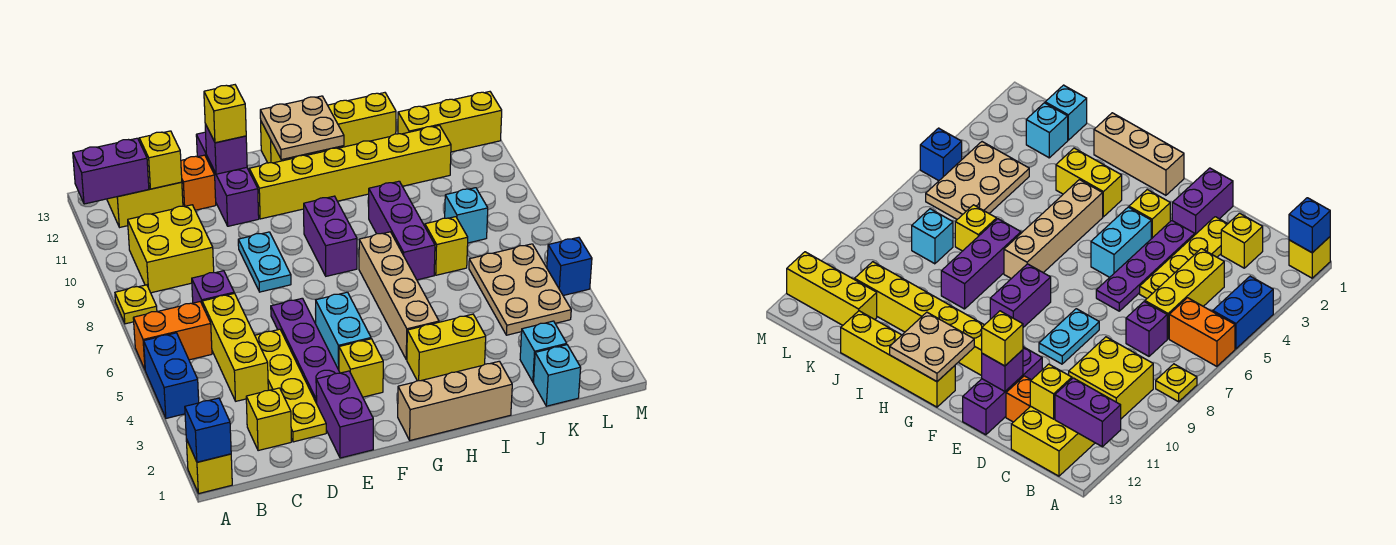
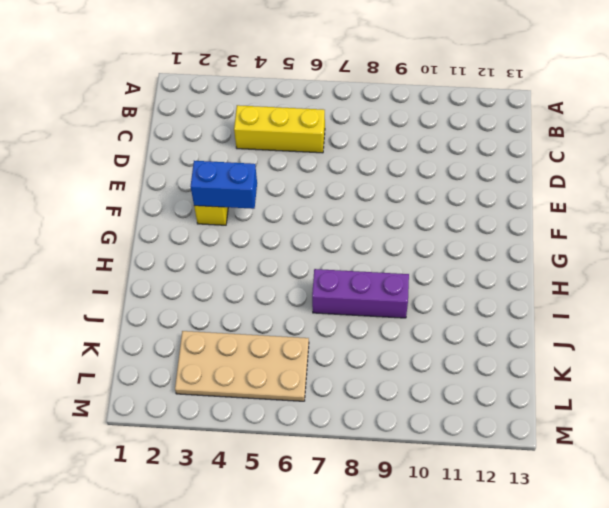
blue 1x2 brick [191,161,257,209] -> blue 1x2 brick moved to [144,333,199,418]
tan 2x4 plate [175,331,309,401] -> tan 2x3 plate [469,244,571,335]
none -> yellow 1x1 brick [186,439,232,494]
none -> orange 1x2 brick [133,302,212,369]
none -> yellow 1x1 plate [115,285,157,324]
none -> yellow 2x2 brick [128,205,214,293]

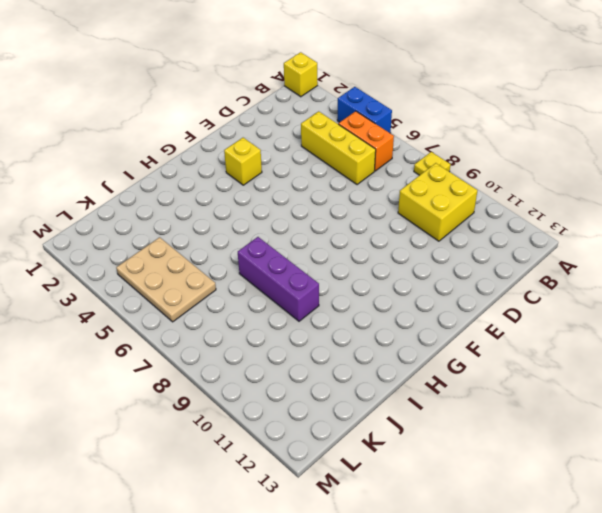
orange 1x2 brick [338,111,394,171] -> orange 1x2 brick turned to [133,302,212,369]
none -> yellow 2x2 brick [107,182,183,227]
none -> yellow 1x1 brick [246,388,291,451]
none -> purple 1x1 brick [192,271,234,303]
none -> yellow 1x4 plate [255,329,326,442]

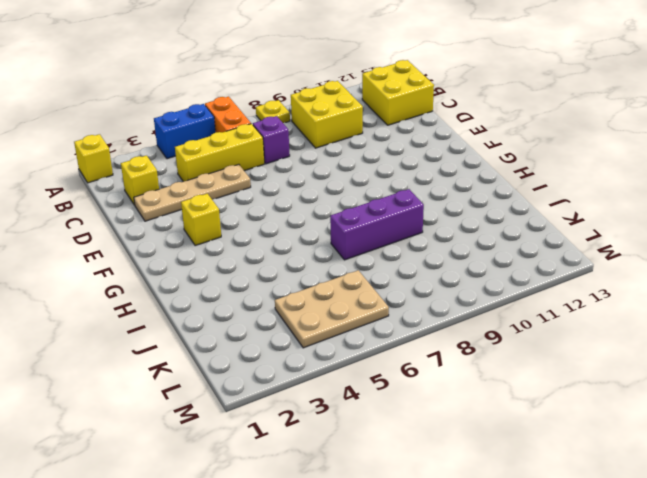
tan 1x4 plate [134,164,251,221] -> yellow 1x4 plate [255,329,326,442]
none -> orange 1x1 brick [181,155,216,210]
none -> purple 1x2 brick [316,371,373,458]
none -> purple 1x4 plate [271,298,340,403]
none -> cyan 1x2 plate [238,232,291,292]

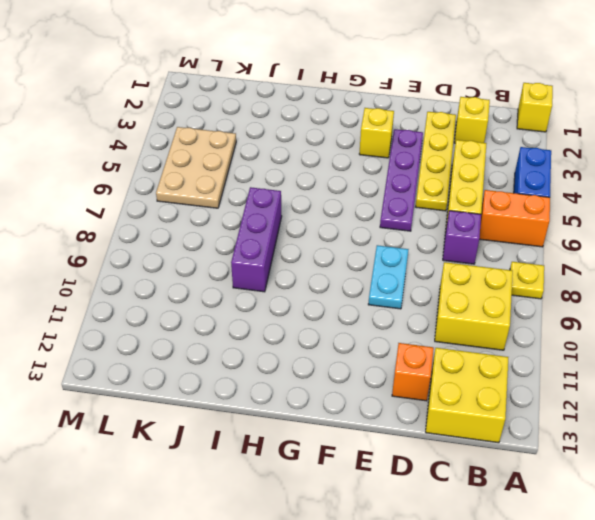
none -> purple 1x2 brick [316,371,373,458]
none -> purple 1x3 brick [196,132,259,226]
none -> cyan 1x2 brick [315,292,371,370]
none -> yellow 1x6 brick [249,126,451,219]

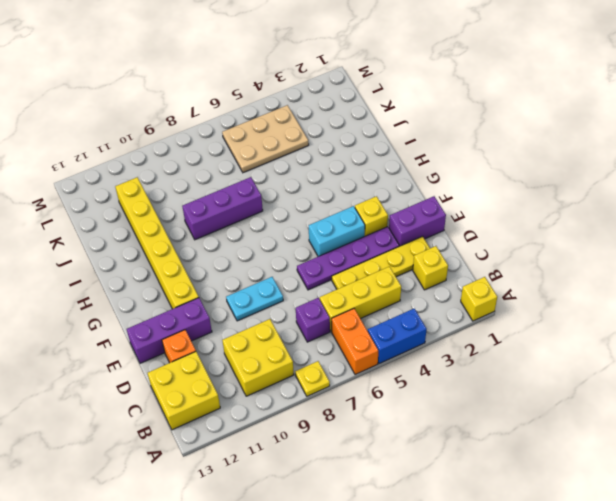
none -> tan 1x3 brick [398,361,512,440]
none -> purple 1x2 brick [304,196,357,276]
none -> yellow 1x4 brick [261,93,396,163]
none -> yellow 1x2 brick [407,314,486,381]

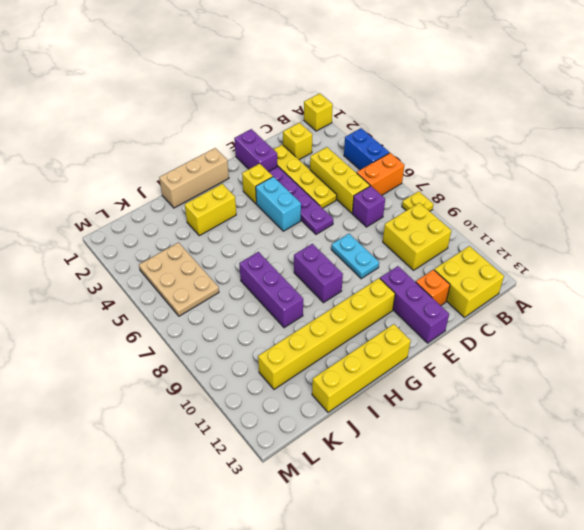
none -> tan 1x4 brick [359,232,439,360]
none -> yellow 1x1 brick [425,217,468,275]
none -> cyan 1x1 brick [534,345,581,406]
none -> cyan 1x1 brick [520,321,567,382]

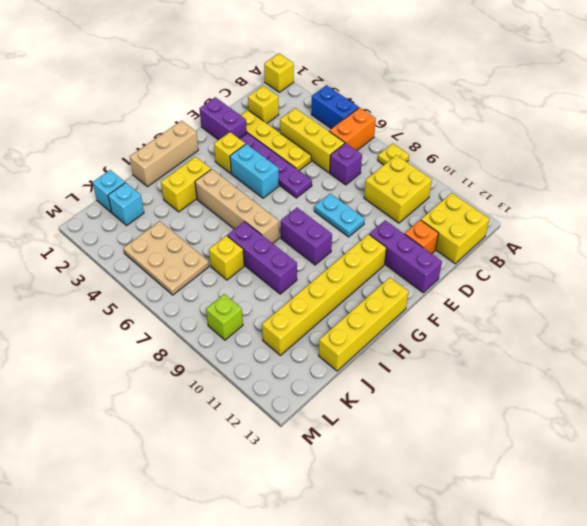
lime 1x1 brick [206,294,243,340] -> none
none -> cyan 1x1 brick [445,188,488,243]
none -> yellow 1x3 brick [398,92,502,152]
none -> blue 1x1 brick [547,237,592,296]
none -> blue 1x1 brick [185,398,231,462]

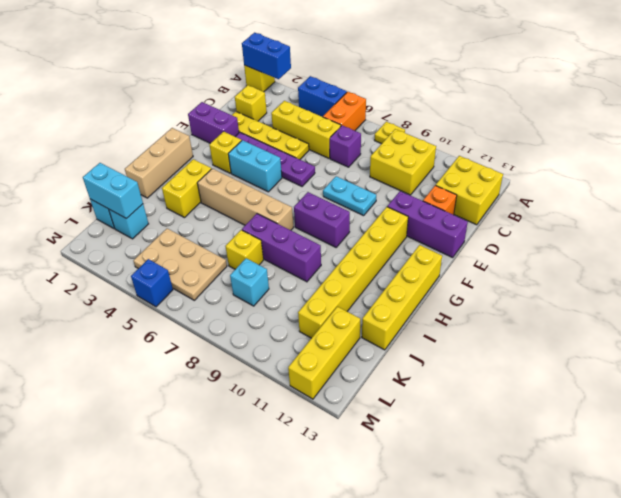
blue 1x2 brick [242,33,291,79] -> blue 1x1 brick [185,398,231,462]
cyan 1x2 brick [83,163,143,219] -> none
none -> purple 1x2 brick [73,138,149,204]
none -> yellow 1x1 brick [139,131,182,189]
none -> purple 1x1 brick [205,124,247,174]
none -> tan 2x2 plate [260,96,344,160]

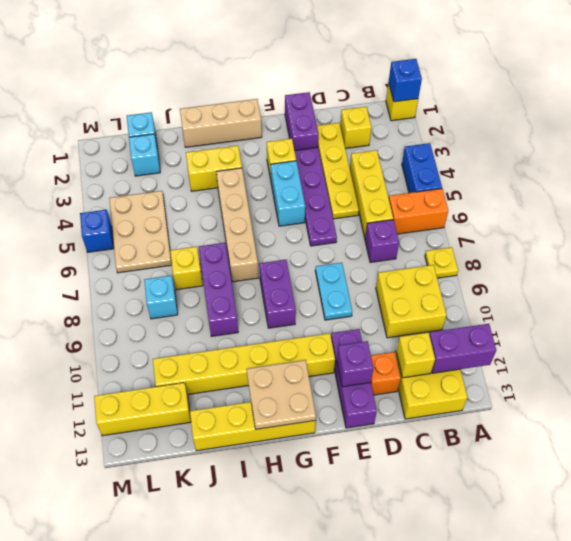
none -> yellow 1x1 brick [204,85,246,143]

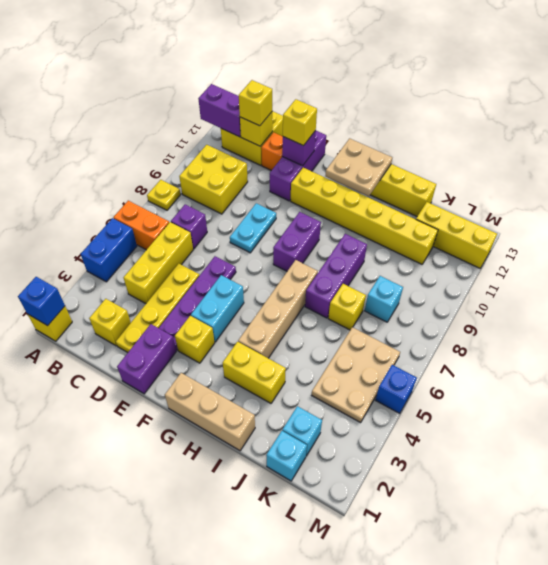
yellow 1x1 brick [239,80,272,126] -> none

